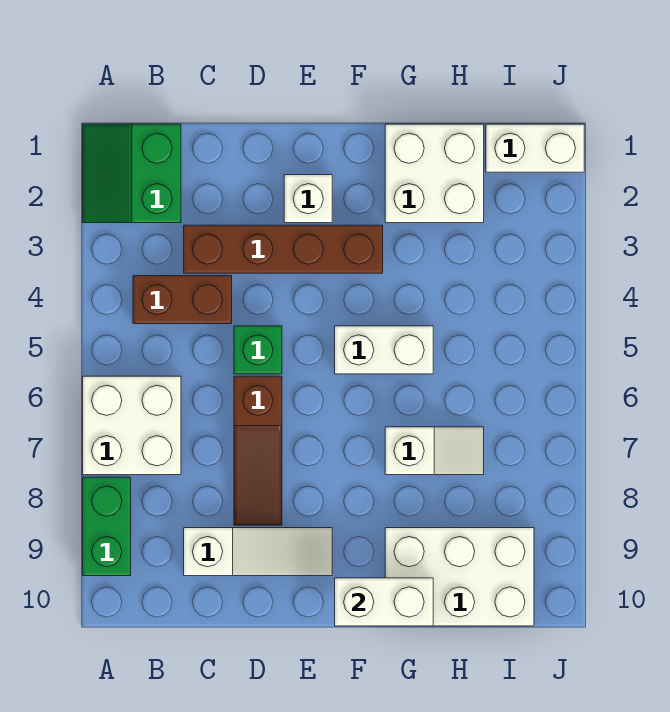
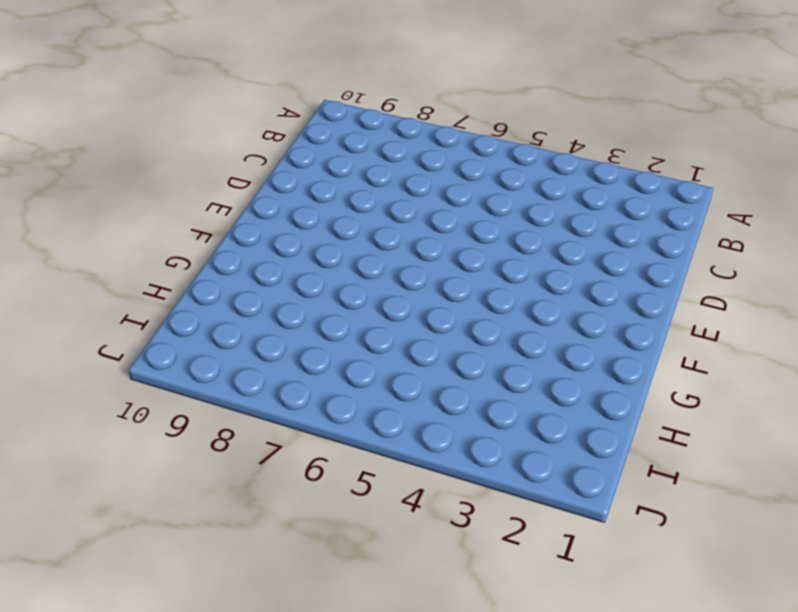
none -> green 2x2 slope [83,124,181,223]
none -> white 2x2 brick [83,376,181,475]
none -> green 1x2 brick [83,477,131,576]

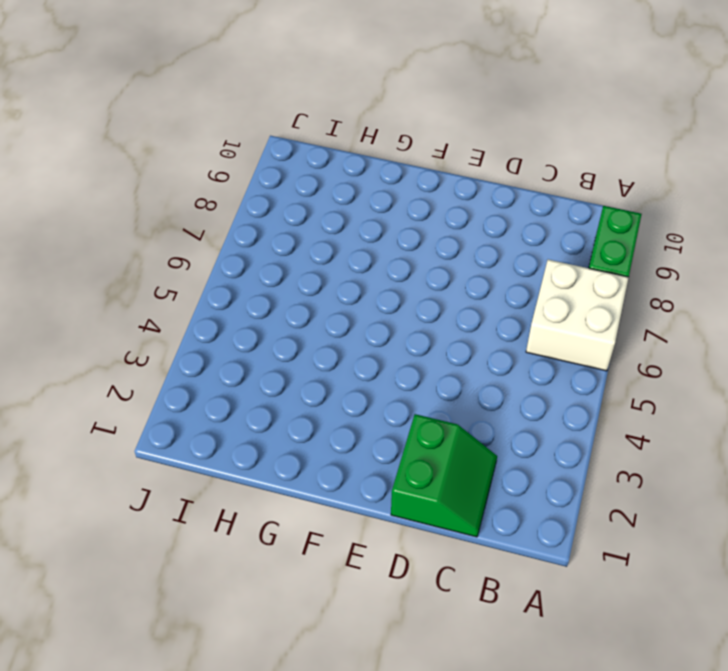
green 2x2 slope [391,414,497,537] -> green 2x2 slope moved to [83,124,181,223]
none -> brown 1x2 brick [133,276,232,324]
none -> brown 1x4 brick [184,225,383,273]
none -> white 1x3 slope [184,528,332,576]

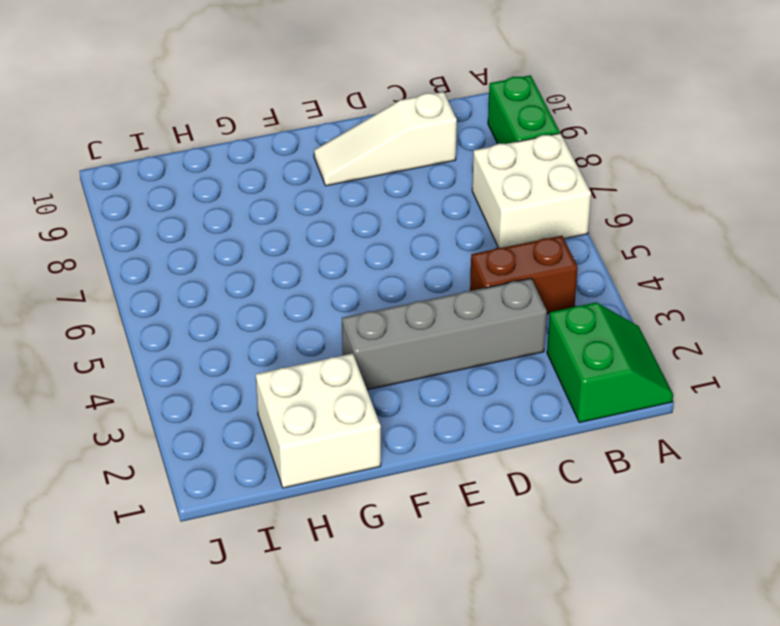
grey 1x4 brick [342,279,547,390] -> brown 1x4 brick [184,225,383,273]
none -> green 1x1 brick [234,326,282,374]
none -> brown 1x3 slope [234,376,282,525]
none -> white 1x1 brick [284,175,332,223]

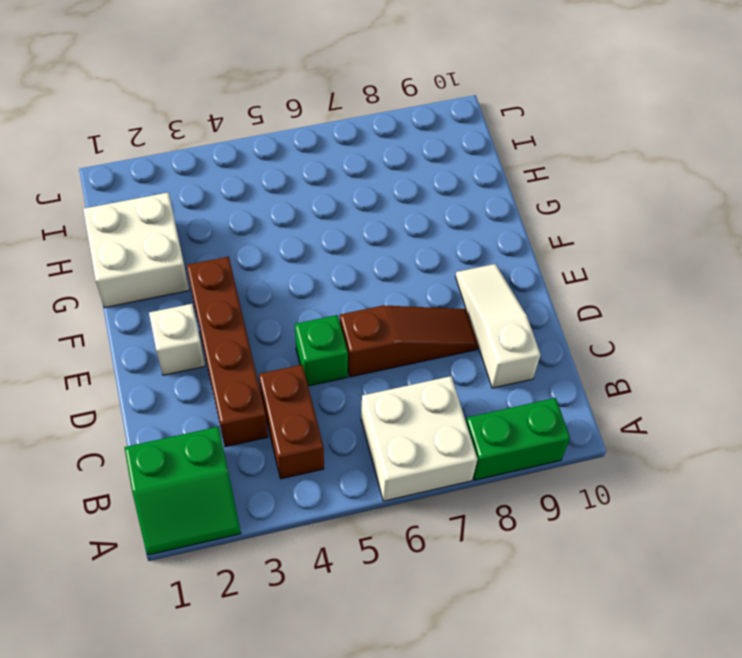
none -> white 1x2 brick [335,326,433,374]
none -> white 1x2 slope [385,427,484,475]
none -> white 2x3 brick [385,528,534,626]

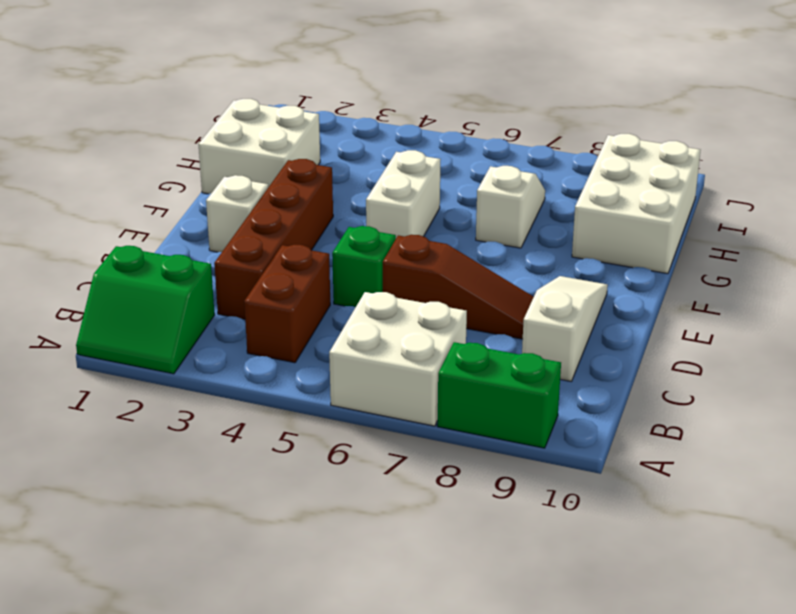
none -> white 1x2 brick [486,124,584,172]
none -> white 1x2 brick [335,578,433,626]

